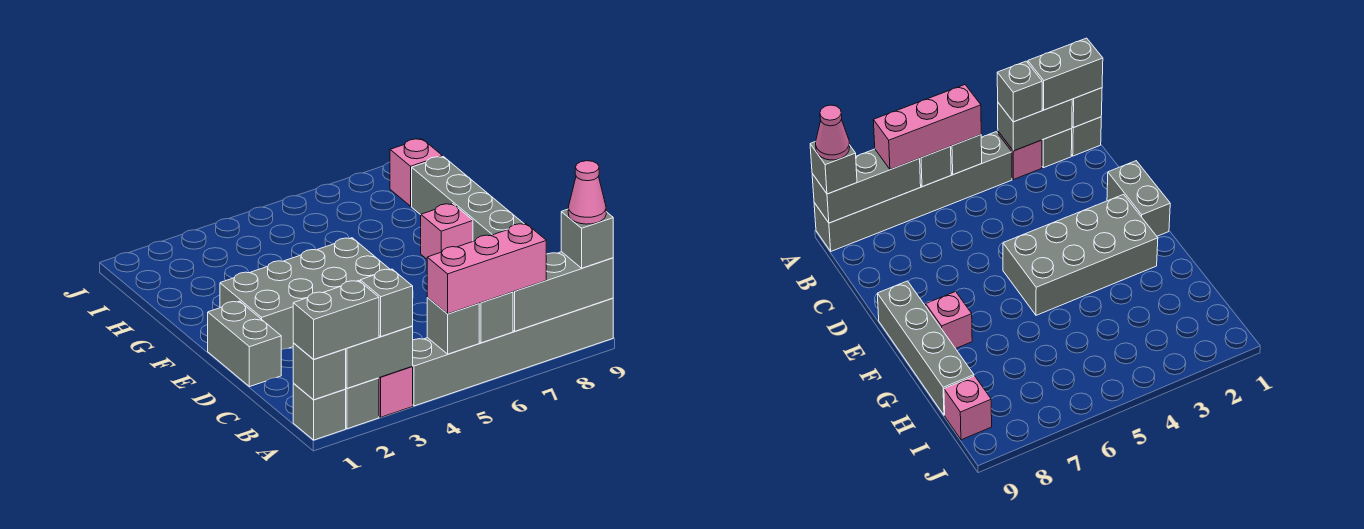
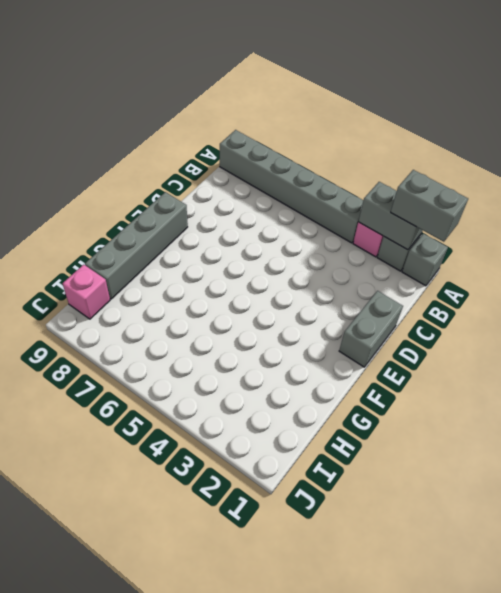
none -> grey 2x4 brick [220,238,390,350]
none -> pink 1x1 brick [421,204,473,259]
none -> grey 1x1 brick [293,343,346,400]

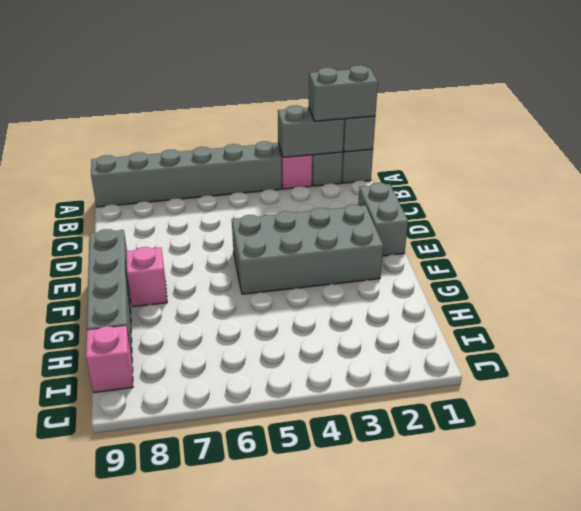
none -> grey 1x1 brick [427,297,479,354]
none -> grey 1x1 brick [479,292,513,343]
none -> grey 1x3 brick [513,252,613,331]

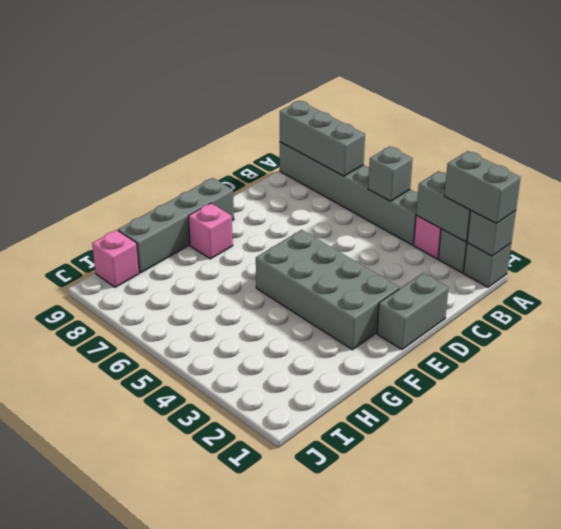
none -> grey 1x1 brick [479,292,513,343]
none -> grey 1x1 brick [360,269,413,336]
none -> pink 1x3 brick [427,224,546,314]

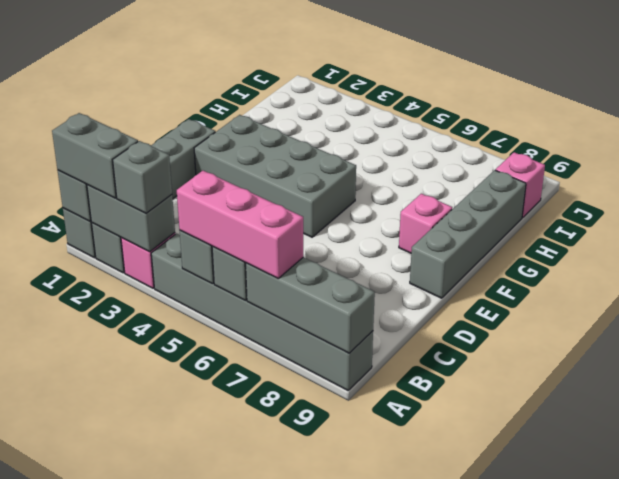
none -> grey 1x1 brick [561,209,613,268]
none -> pink 1x1 cone [568,161,606,224]

